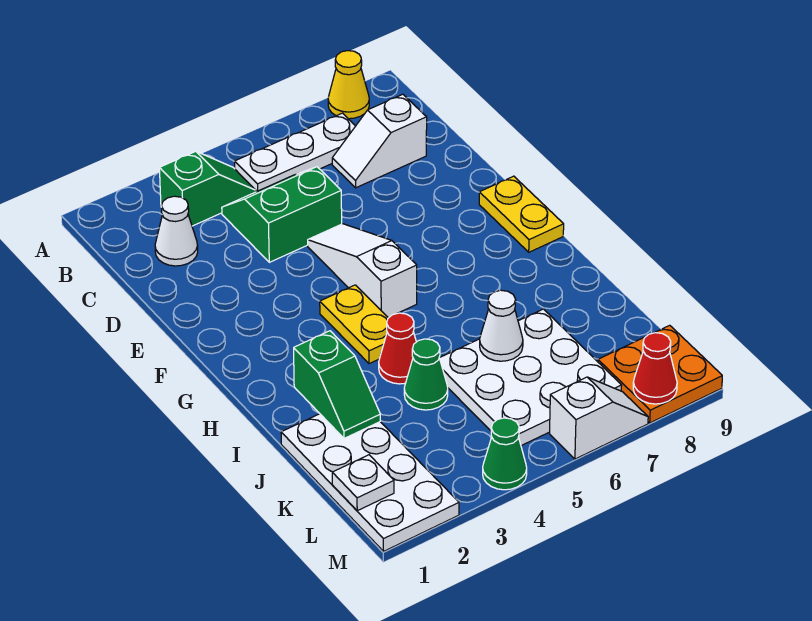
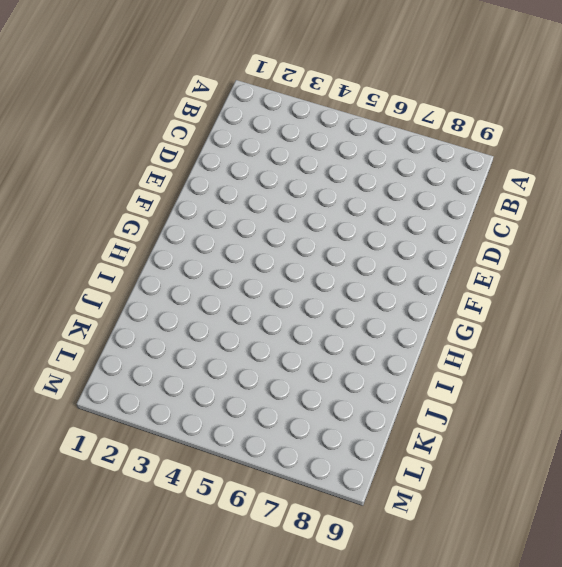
none -> yellow 1x1 cone [328,51,369,119]
none -> green 1x2 slope [159,151,256,226]
none -> white 1x3 plate [235,113,355,192]

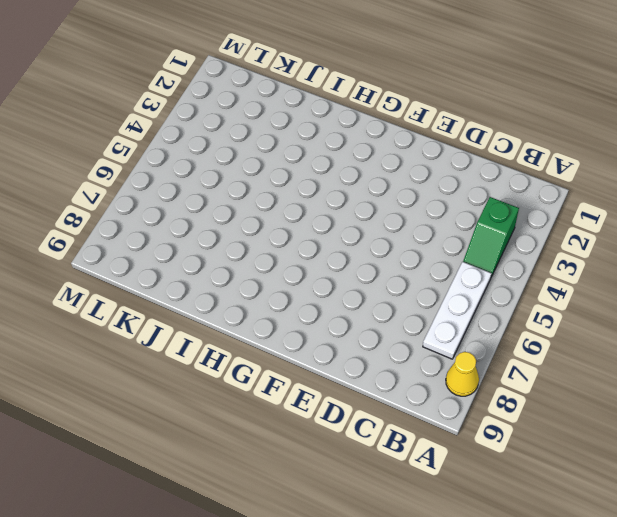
none -> white 1x1 cone [155,196,198,266]
none -> green 2x2 slope [222,167,342,262]
none -> white 1x2 slope [332,94,427,188]

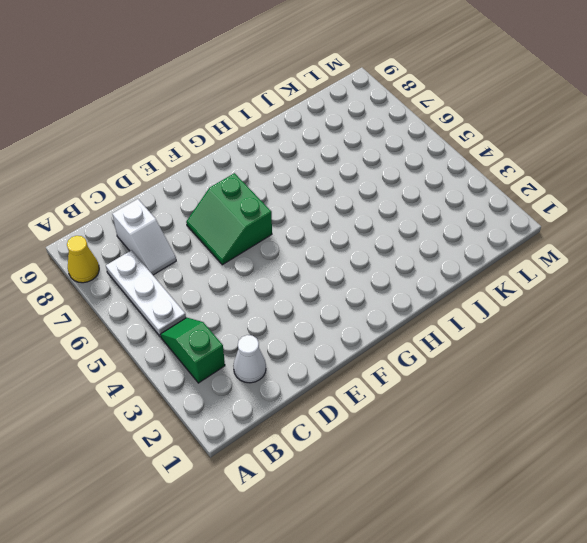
green 2x2 slope [186,173,272,265] -> green 2x2 slope moved to [222,167,342,262]
none -> white 1x3 slope [308,224,417,318]
none -> yellow 1x2 plate [479,176,564,252]
none -> yellow 1x2 plate [320,285,388,364]

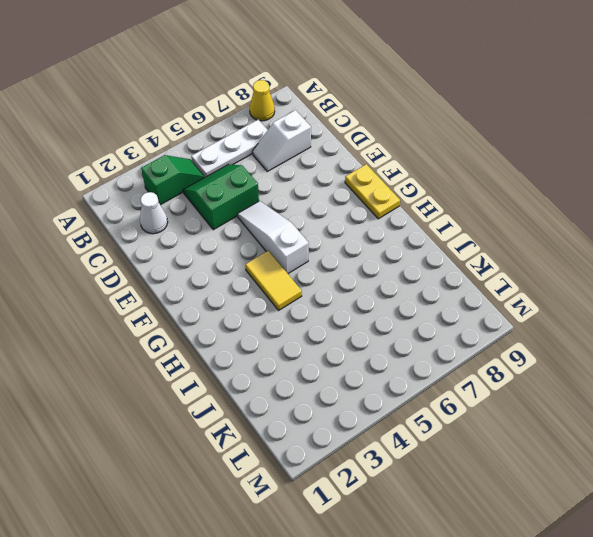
yellow 1x2 tile [245,251,302,310] -> yellow 1x2 plate [320,285,388,364]
none -> red 1x1 cone [379,313,416,384]
none -> white 2x4 plate [281,414,459,551]
none -> green 1x1 cone [404,339,448,410]

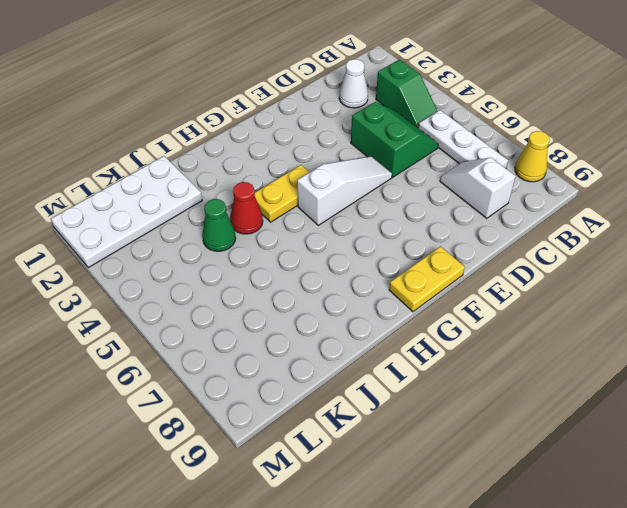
none -> white 3x3 plate [440,309,622,446]
none -> orange 2x2 plate [598,325,722,423]
none -> green 1x1 cone [483,418,527,490]

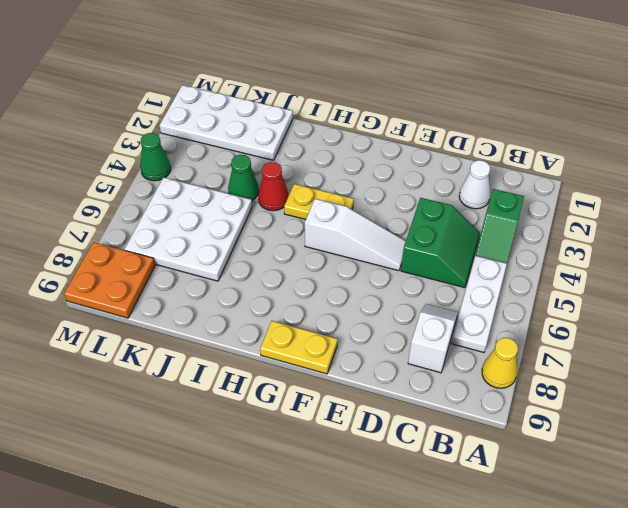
none -> white 1x2 slope [550,377,648,459]
none -> green 1x2 slope [294,331,380,438]
none -> white 1x1 cone [480,290,523,361]

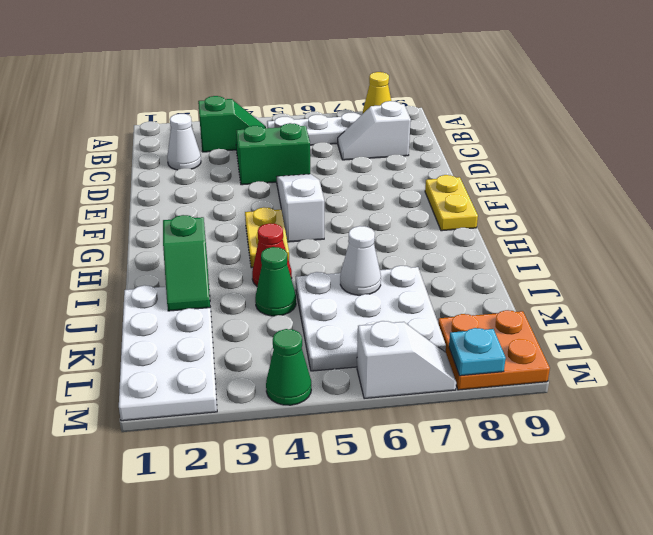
cyan 1x1 plate [449,328,506,376] -> red 1x1 cone [633,333,677,404]
none -> white 1x1 plate [332,455,394,511]

